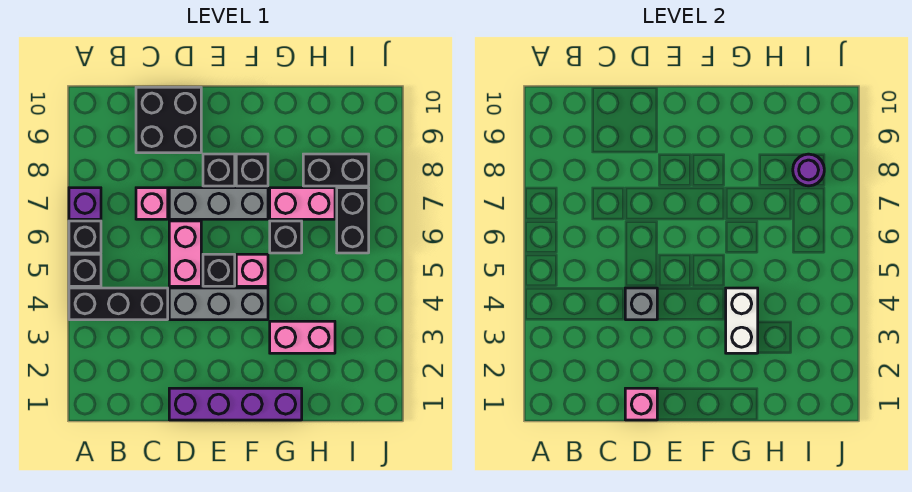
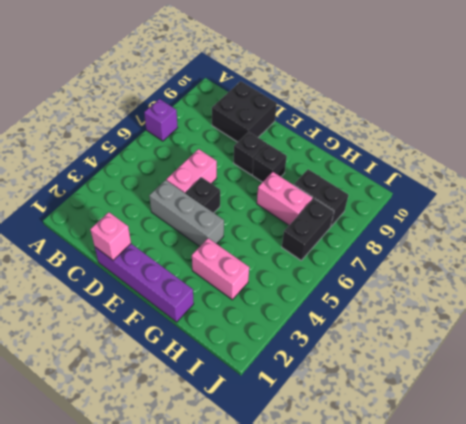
none -> black 1x3 brick [69,288,168,320]
none -> black 1x1 brick [69,254,101,286]
none -> black 1x1 brick [69,221,101,253]

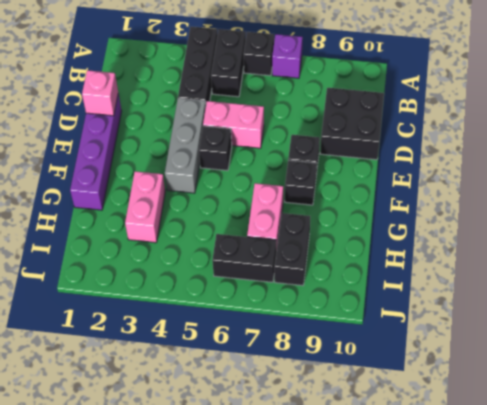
black 1x2 brick [211,29,246,97] -> black 1x1 brick [69,254,101,286]
none -> pink 1x1 brick [136,188,168,219]
none -> grey 1x3 brick [169,188,268,219]
none -> pink 1x1 brick [236,254,268,286]

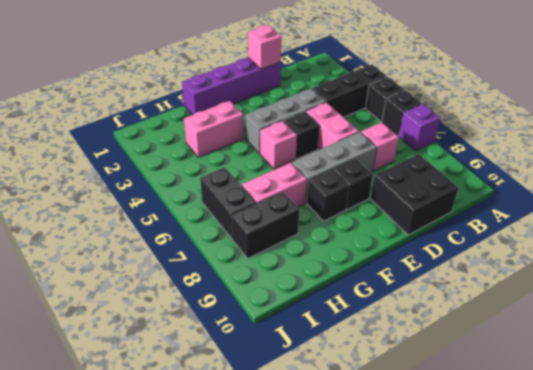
none -> black 1x1 brick [270,221,302,253]
none -> grey 1x1 brick [625,288,657,320]
none -> white 1x2 brick [726,288,758,353]

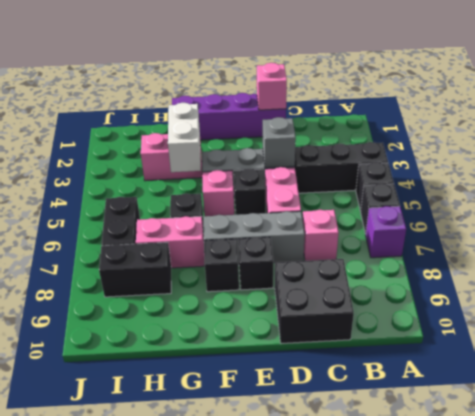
none -> purple 1x1 round brick [793,154,824,186]

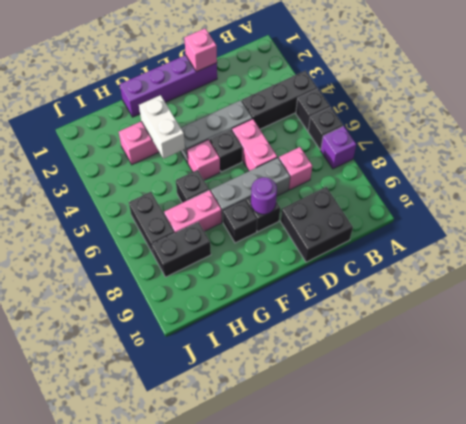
purple 1x1 round brick [251,177,277,214] -> purple 1x1 round brick moved to [793,154,824,186]
none -> grey 1x1 brick [625,288,657,320]

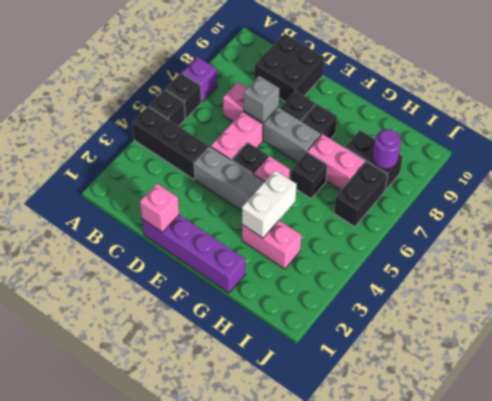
grey 1x1 brick [244,76,279,123] -> grey 1x1 brick moved to [625,288,657,320]

